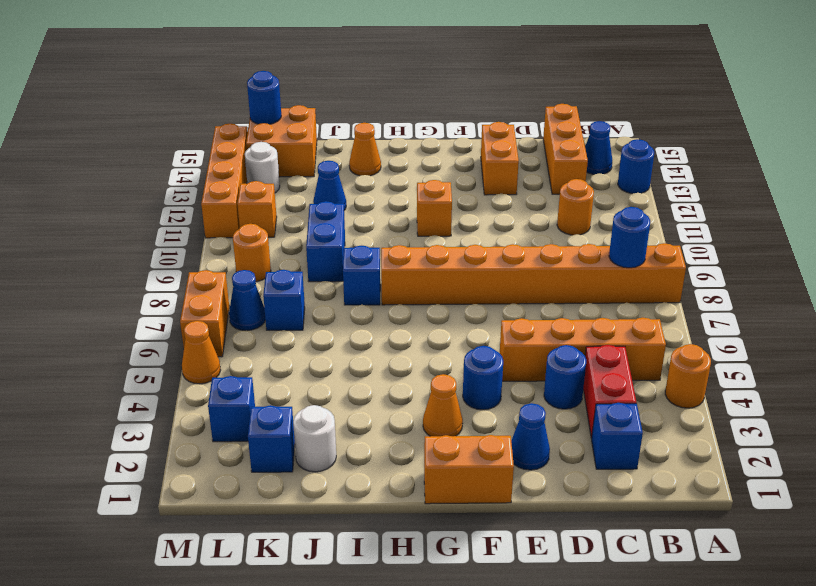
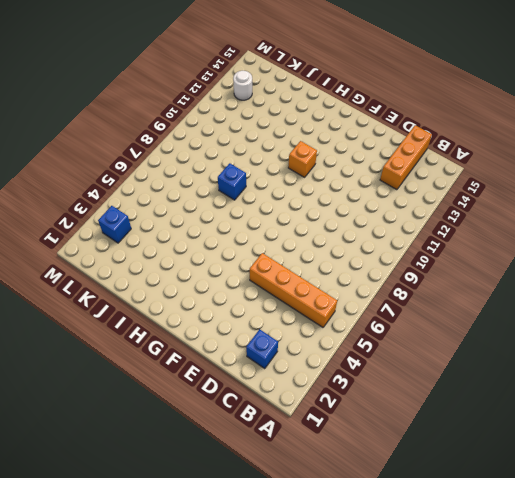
none -> orange 1x1 round brick [665,344,711,408]
none -> orange 1x8 brick [381,243,686,305]
none -> blue 1x1 round brick [618,139,654,194]
none -> blue 1x1 cone [585,121,612,174]

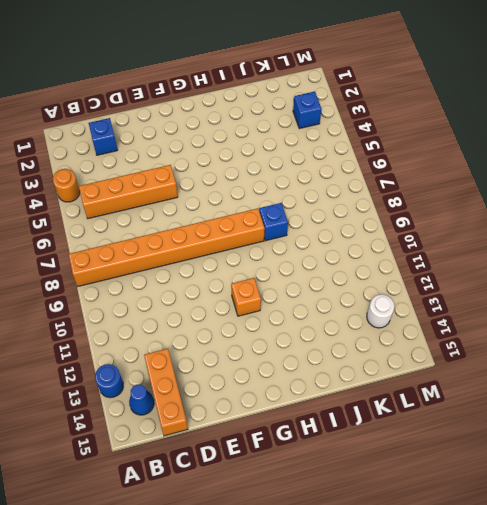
none -> red 1x2 brick [583,345,637,438]
none -> orange 1x1 round brick [557,179,594,235]
none -> blue 1x1 round brick [544,345,586,409]
none -> blue 1x1 cone [511,403,550,470]

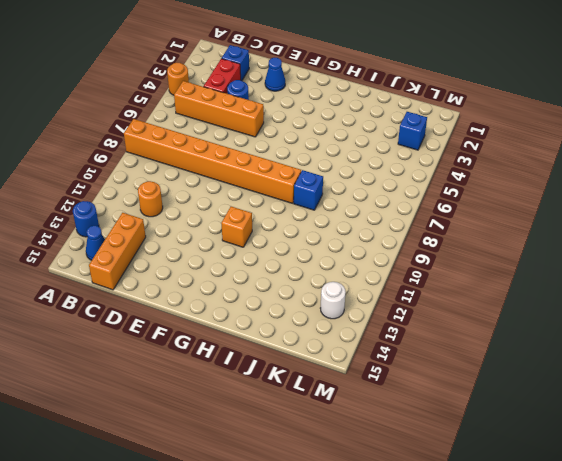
none -> orange 1x2 brick [481,122,519,195]
none -> orange 1x2 brick [424,435,514,504]
none -> blue 1x1 round brick [463,346,503,410]
none -> orange 1x1 cone [423,374,463,436]

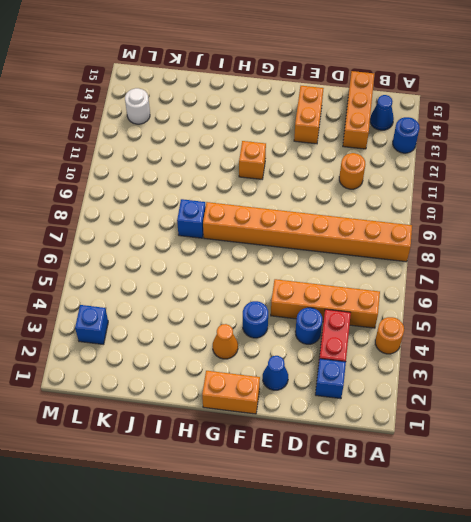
none -> orange 1x1 cone [349,123,381,176]
none -> white 1x1 round brick [293,405,336,472]
none -> blue 1x2 brick [306,201,345,282]
none -> blue 1x1 cone [313,161,346,210]

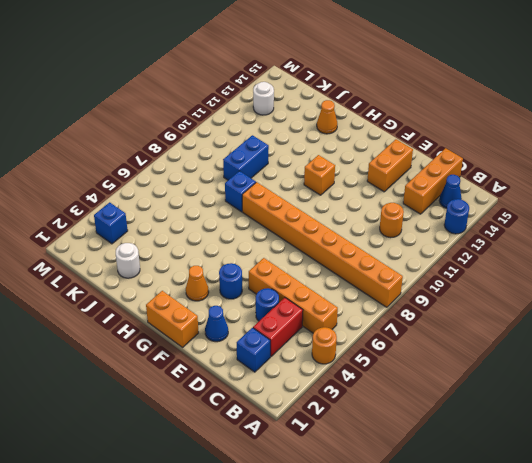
none -> blue 1x1 cone [313,161,346,210]
none -> blue 1x1 brick [248,405,295,472]
none -> blue 1x1 brick [263,270,305,330]
none -> orange 2x2 brick [246,105,317,177]

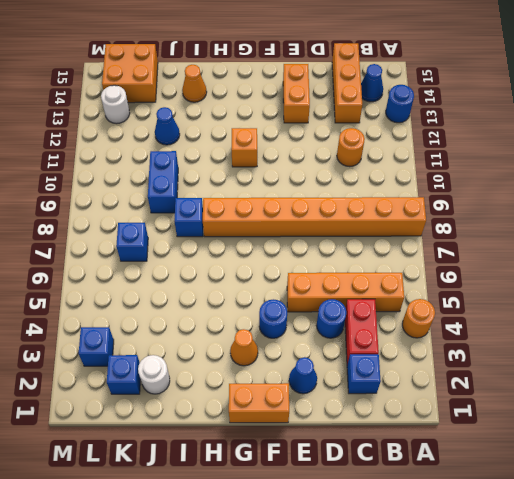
none -> blue 1x1 cone [229,270,265,331]
none -> orange 1x1 round brick [233,224,271,282]
none -> orange 1x1 brick [237,181,277,237]
none -> orange 1x1 cone [182,321,221,384]

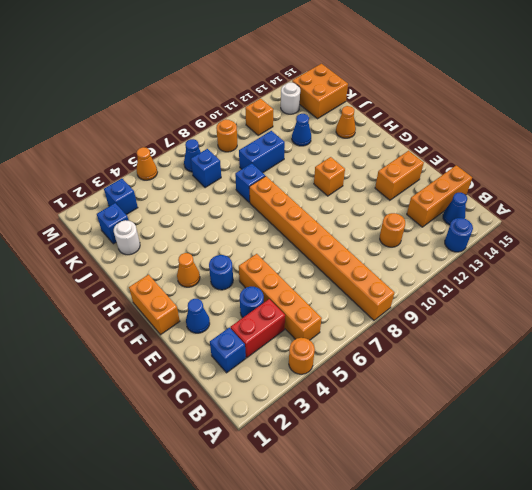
none -> orange 1x2 brick [180,270,229,357]
none -> orange 1x4 brick [201,124,248,238]
none -> blue 1x1 round brick [609,207,650,268]
none -> blue 1x1 round brick [247,71,281,124]

